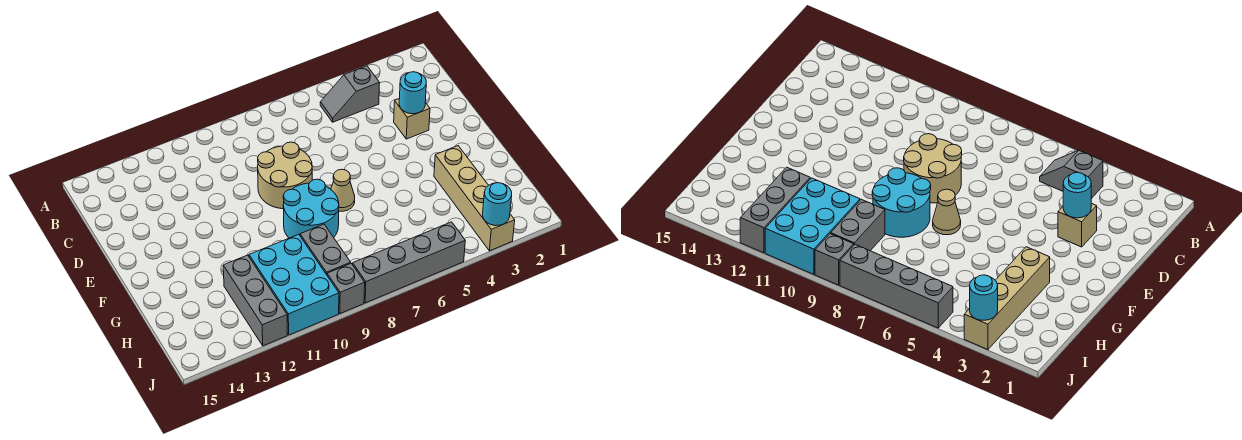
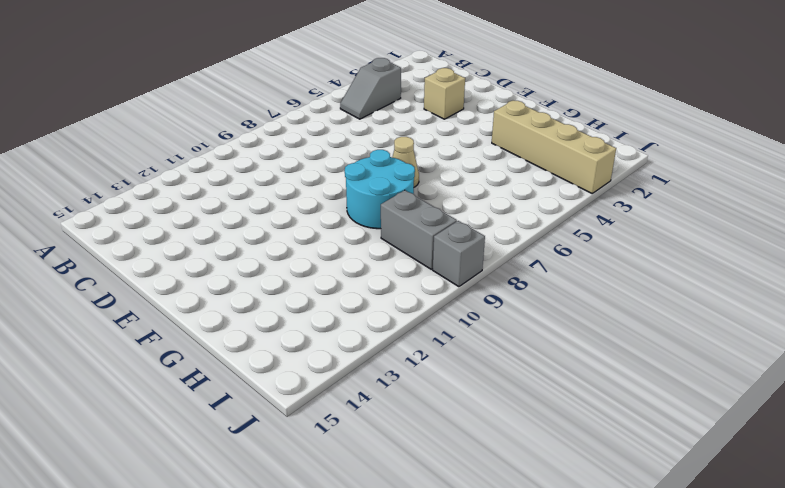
none -> tan 2x2 round brick [258,142,312,209]
none -> cyan 2x3 brick [249,234,339,335]
none -> grey 1x3 brick [223,255,287,346]

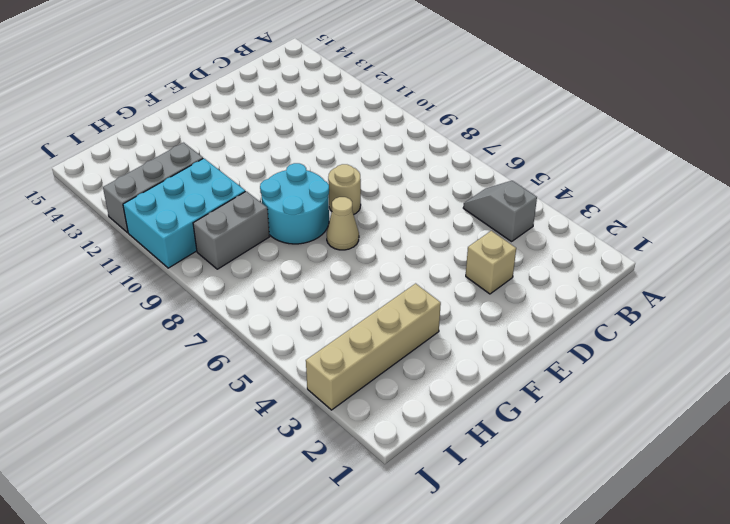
tan 1x1 round brick [328,164,361,215] -> tan 2x2 round brick [258,142,312,209]
none -> grey 1x4 brick [353,222,465,303]
none -> grey 1x1 brick [327,264,365,313]
none -> cyan 1x1 round brick [399,72,426,114]

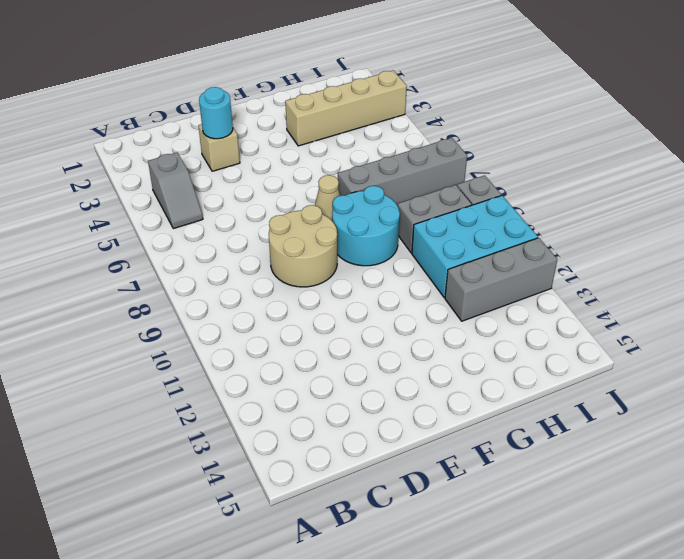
grey 1x4 brick [338,138,467,206] -> grey 1x4 brick turned to [353,222,465,303]
none -> cyan 1x1 round brick [483,183,512,226]

